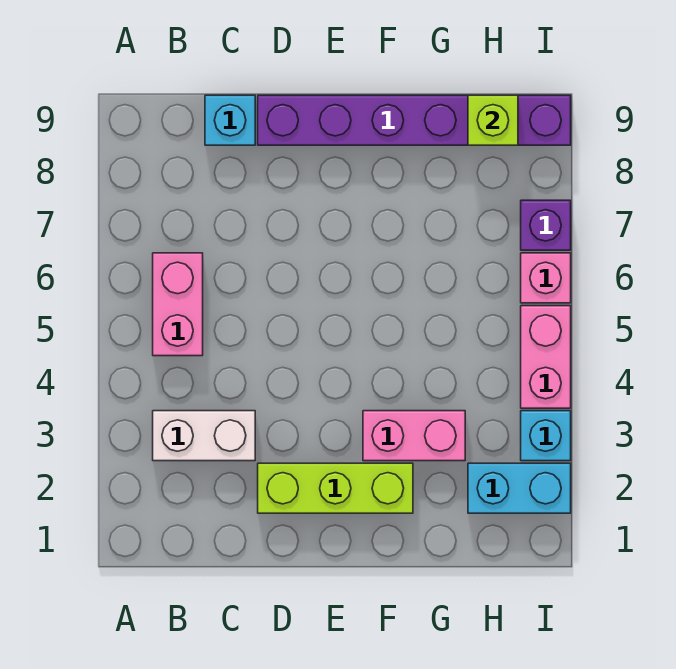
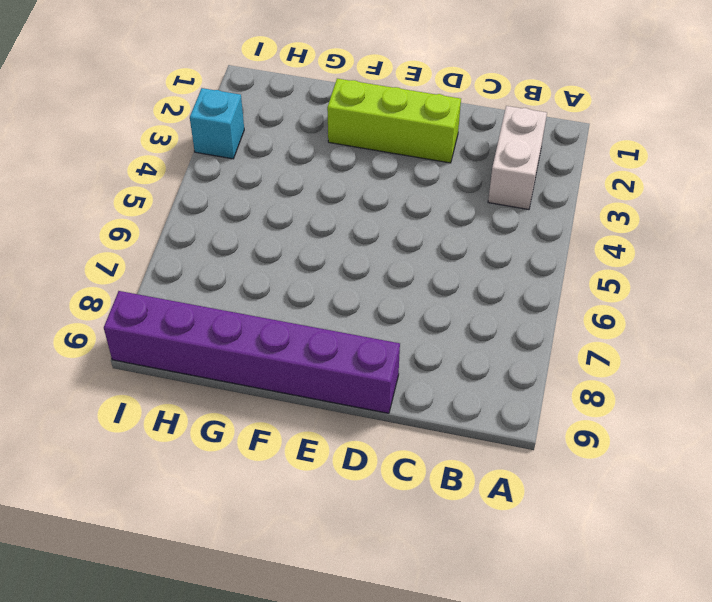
white 1x2 brick [488,106,547,210] -> white 1x2 brick turned to [153,411,255,461]
none -> pink 1x2 brick [153,253,203,356]
none -> cyan 1x1 brick [205,95,255,145]
none -> pink 1x2 brick [363,411,465,461]

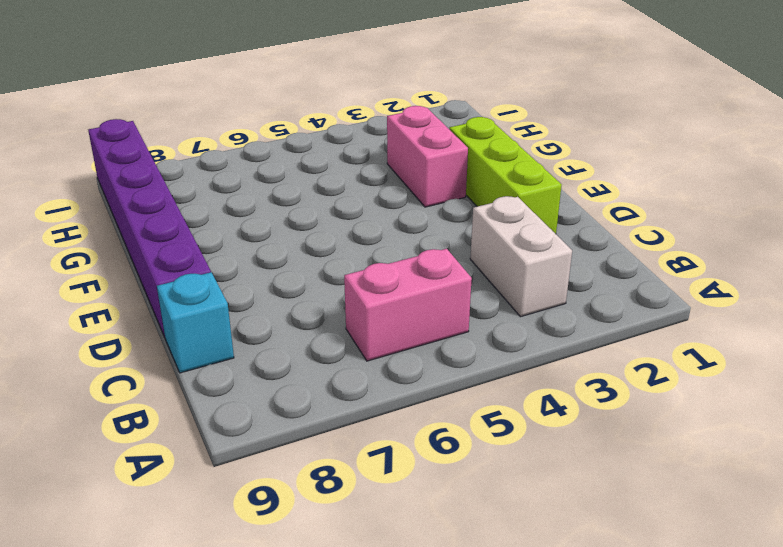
none -> cyan 1x2 brick [468,463,571,513]
none -> cyan 1x1 brick [521,411,571,461]
none -> pink 1x2 brick [521,306,571,408]

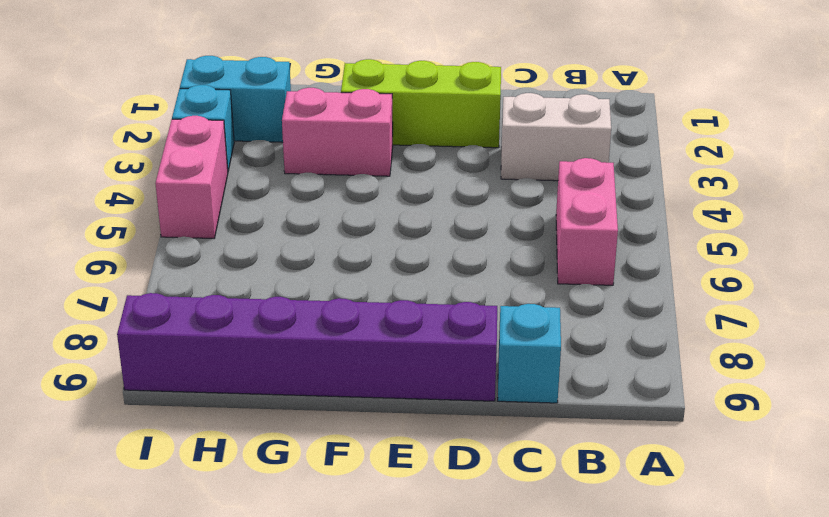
none -> pink 1x1 brick [521,253,571,303]
none -> purple 1x1 brick [521,200,571,250]
none -> lime 1x1 brick [468,95,518,145]

